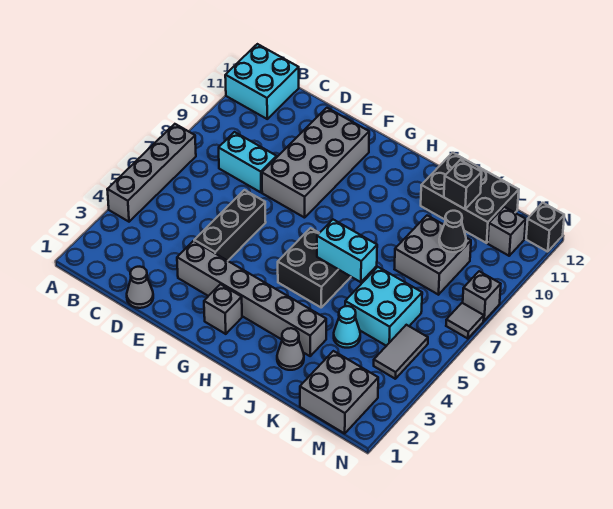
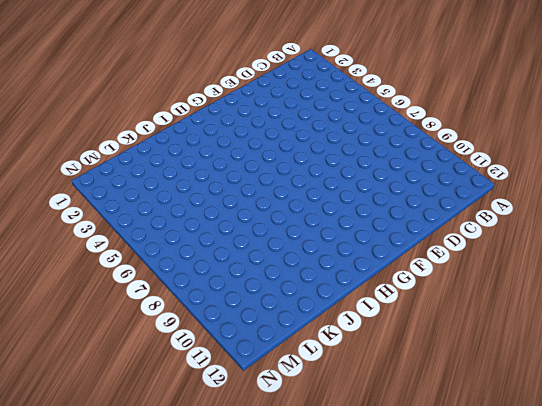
none -> grey 1x4 brick [107,124,196,222]
none -> cyan 2x2 brick [225,44,299,119]
none -> cyan 1x2 brick [219,132,277,192]

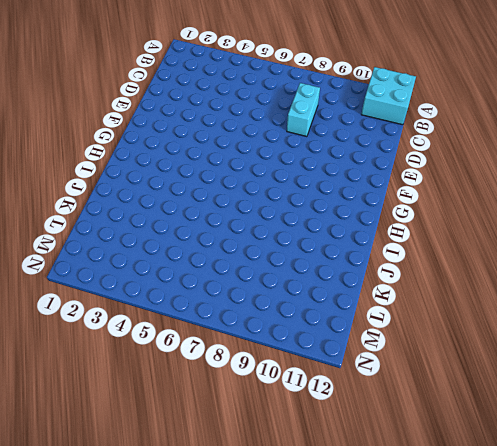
none -> grey 1x4 brick [107,124,196,222]
none -> grey 1x1 cone [127,267,153,308]
none -> grey 1x6 brick [177,241,326,356]

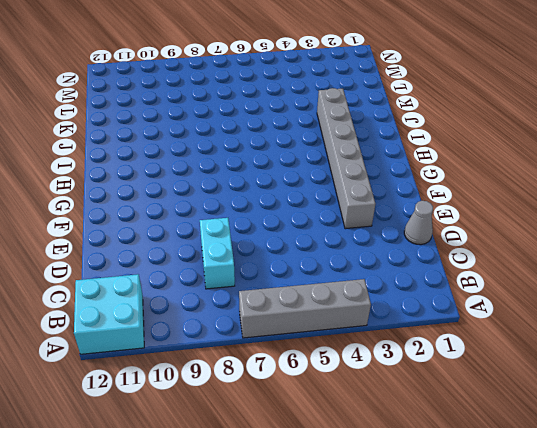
none -> black 1x3 brick [194,190,266,261]
none -> grey 2x4 brick [262,108,369,218]
none -> grey 1x1 brick [204,284,242,334]

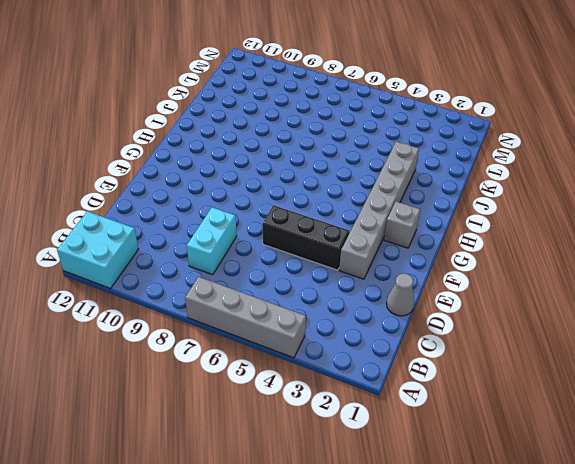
none -> grey 2x4 brick [262,108,369,218]
none -> black 2x2 brick [278,228,351,307]
none -> grey 1x1 cone [277,328,304,370]

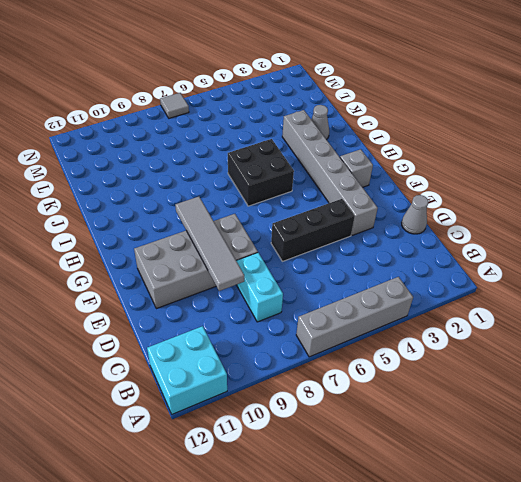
grey 1x4 tile [175,197,244,291] -> none
none -> black 2x3 brick [421,153,519,243]
none -> cyan 1x1 cone [334,306,360,348]
none -> cyan 2x2 brick [345,267,422,346]

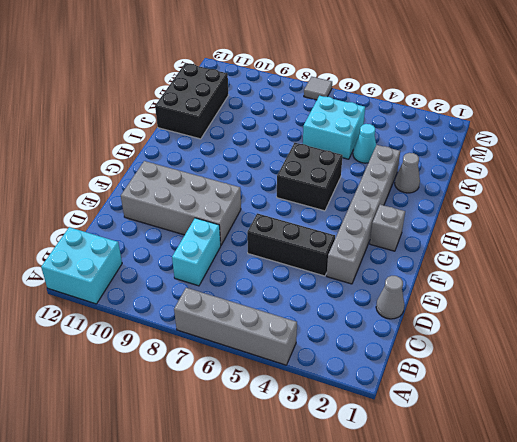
none -> grey 2x2 brick [395,216,471,295]
none -> grey 2x2 brick [300,351,378,433]
none -> grey 1x2 tile [374,325,428,379]

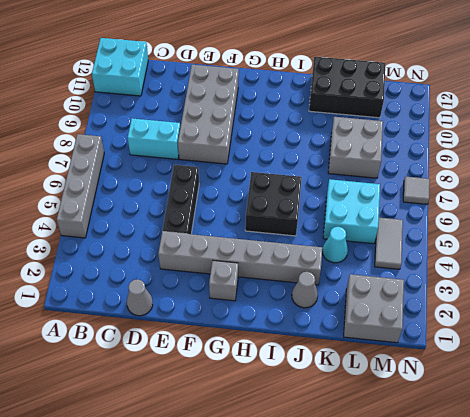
none -> grey 1x1 brick [488,207,526,256]
none -> grey 1x1 brick [463,271,501,321]
none -> black 1x1 brick [526,203,564,252]

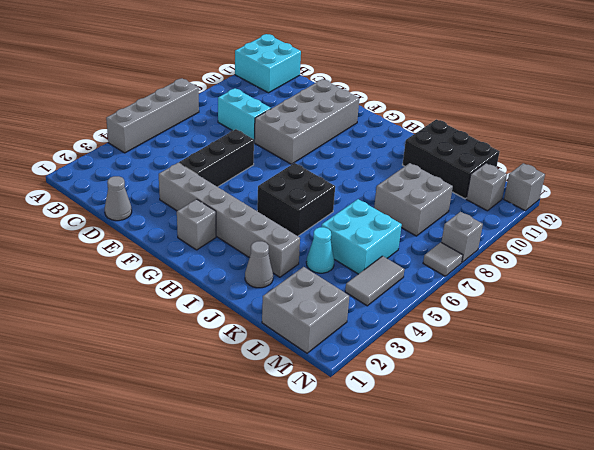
grey 1x1 brick [504,163,545,211] -> black 1x1 brick [526,203,564,252]
none -> cyan 1x2 brick [317,220,377,282]
none -> black 1x1 brick [444,160,482,209]
none -> black 1x1 cone [439,211,466,252]

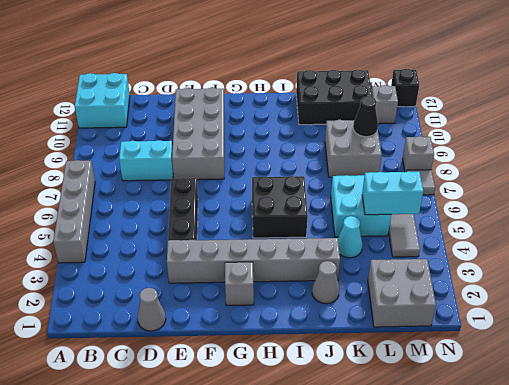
cyan 1x2 brick [362,171,423,215] -> cyan 1x2 brick moved to [317,220,377,282]
none -> black 1x1 brick [444,160,482,209]

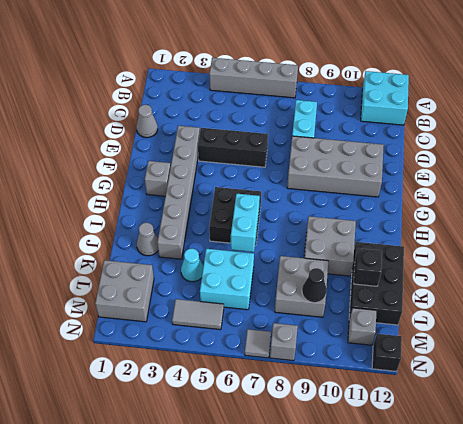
grey 2x2 brick [304,216,356,276] -> none

